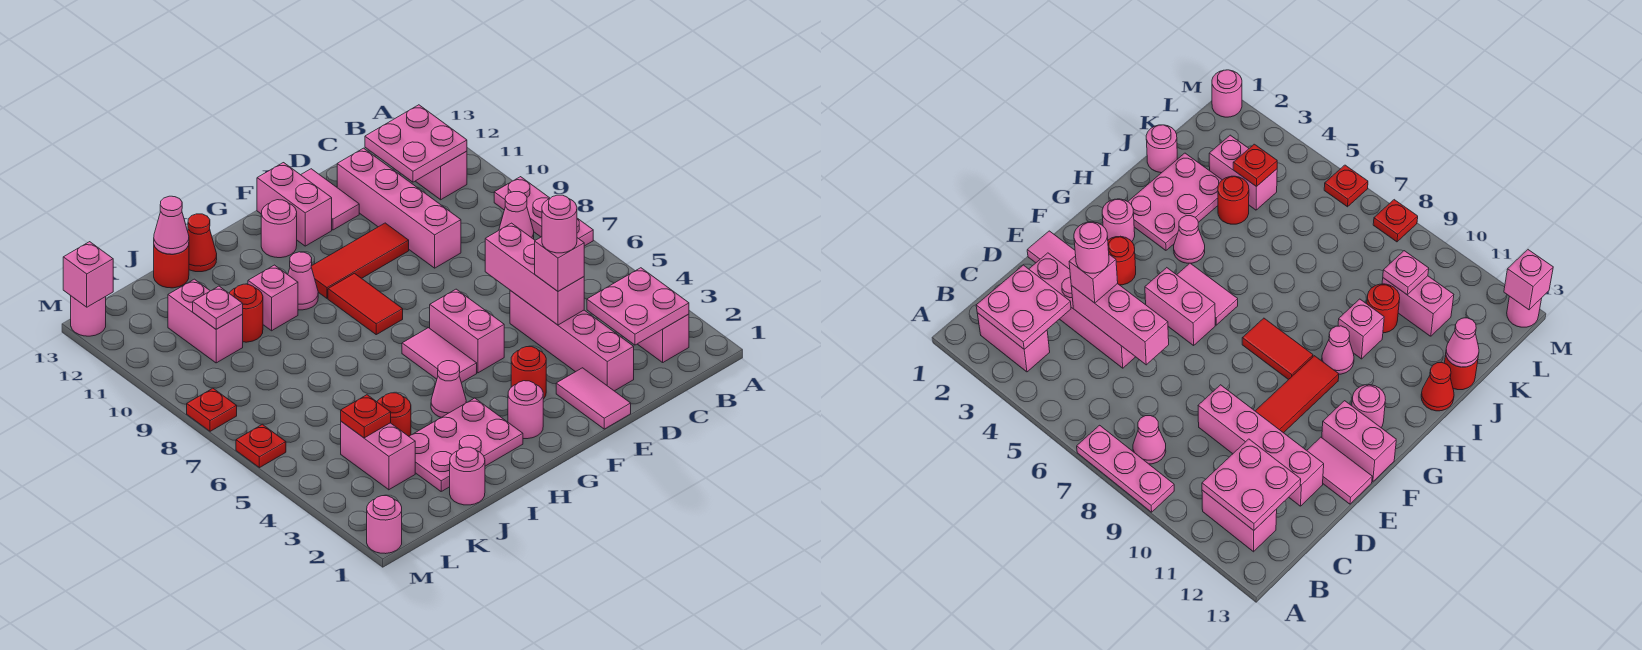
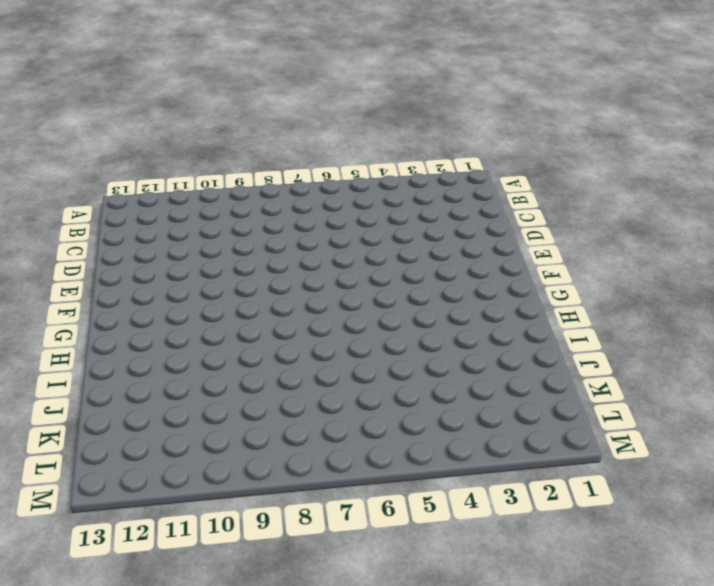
none -> pink 1x3 plate [494,177,593,246]
none -> pink 1x2 brick [638,314,689,362]
none -> pink 1x1 cone [499,192,534,239]
none -> pink 1x2 brick [416,151,467,200]

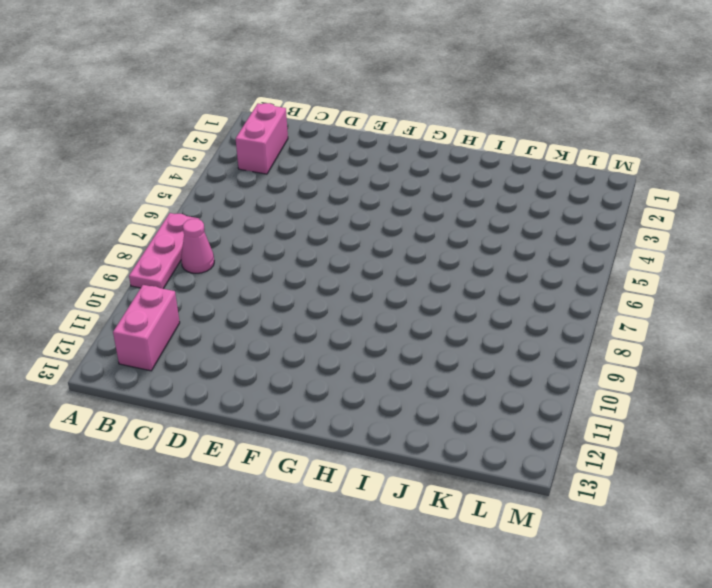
none -> pink 1x4 brick [510,290,634,391]
none -> pink 1x4 brick [337,148,461,268]
none -> pink 1x2 tile [556,368,631,429]
none -> red 1x3 tile [311,223,409,298]

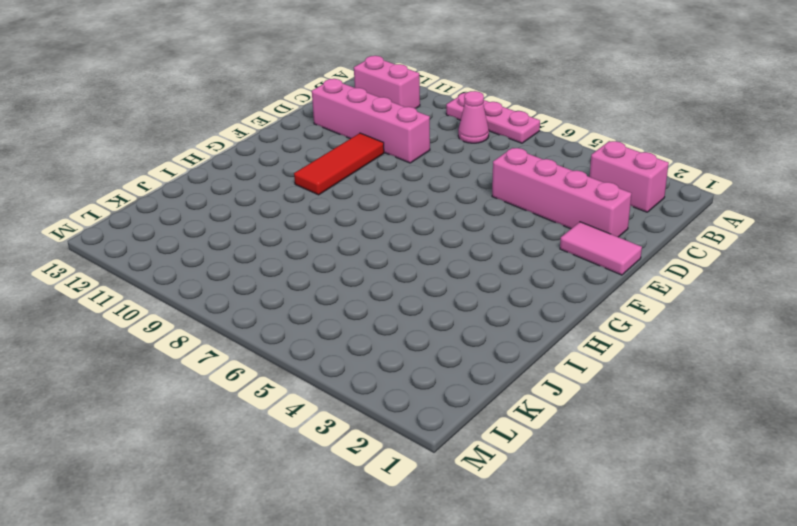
none -> pink 1x2 tile [301,169,359,230]
none -> red 1x1 round brick [511,347,546,399]
none -> pink 1x2 brick [430,289,504,373]
none -> pink 1x2 brick [257,163,332,246]

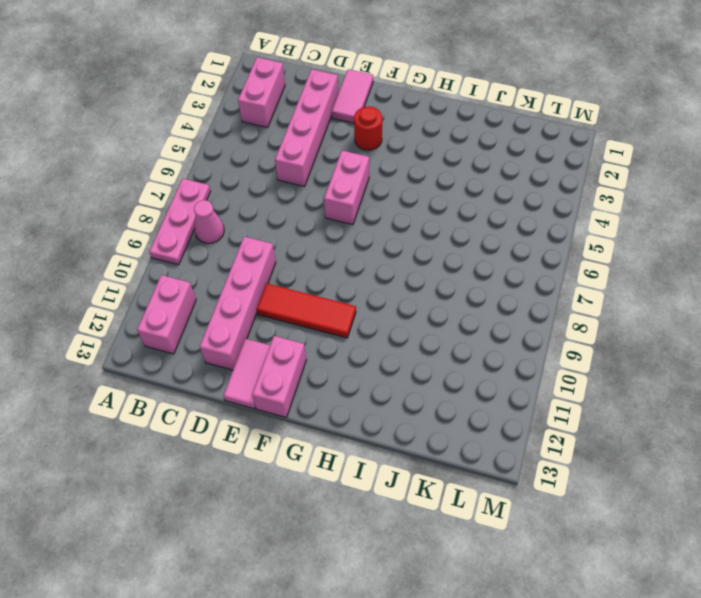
none -> pink 1x1 round brick [508,381,543,439]
none -> pink 1x2 tile [402,328,477,383]
none -> red 1x2 tile [328,273,403,335]
none -> pink 1x1 round brick [261,200,297,258]

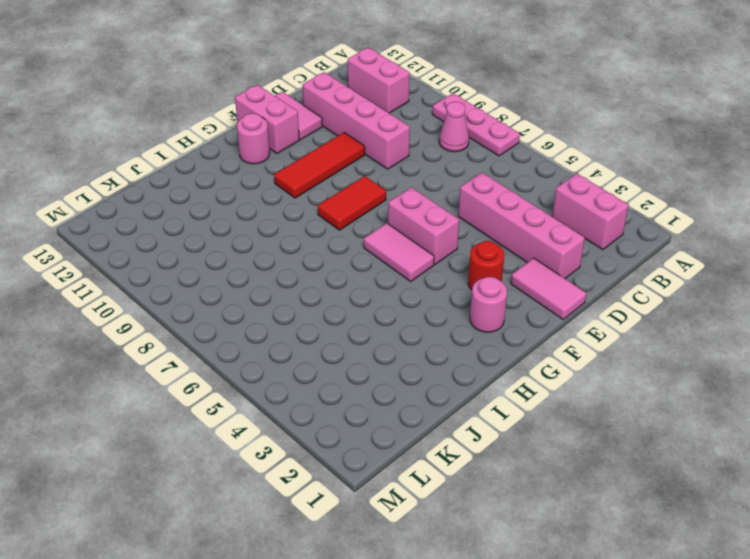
red 1x2 tile [318,176,386,230] -> red 1x2 tile turned to [328,273,403,335]
none -> pink 2x3 plate [409,398,523,491]
none -> pink 1x1 cone [431,361,466,417]
none -> pink 1x1 cone [288,252,318,310]
none -> pink 1x1 brick [248,265,298,331]

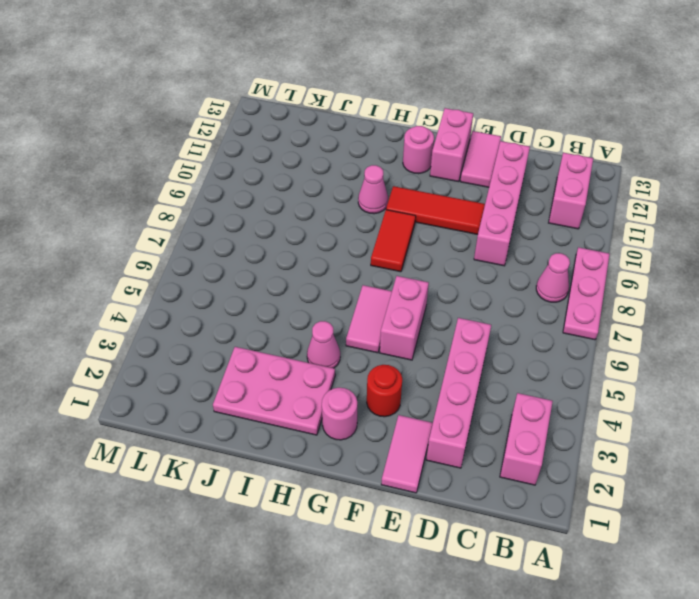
none -> pink 1x1 brick [248,265,298,331]
none -> red 1x1 cone [188,214,217,272]
none -> pink 1x1 round brick [450,447,485,505]
none -> red 1x1 round brick [377,393,411,436]

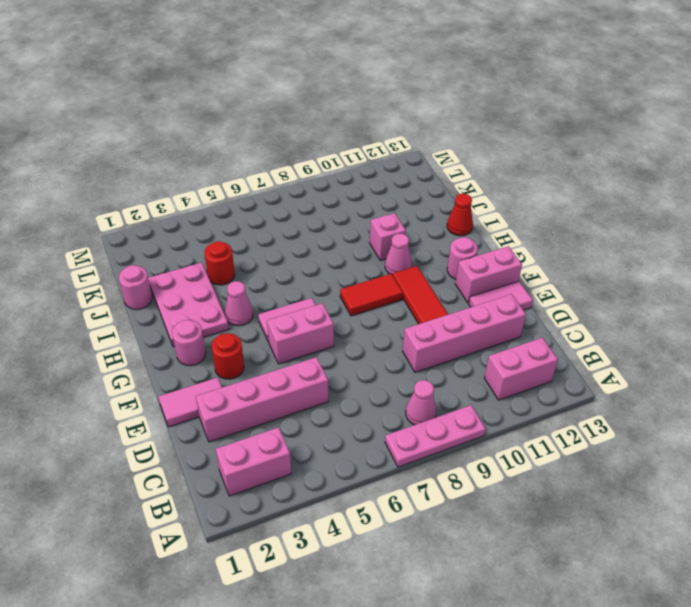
none -> red 1x1 round brick [229,284,263,342]
none -> red 1x1 round brick [154,245,189,288]
none -> pink 1x2 brick [341,422,415,490]
none -> pink 1x2 brick [168,279,243,363]

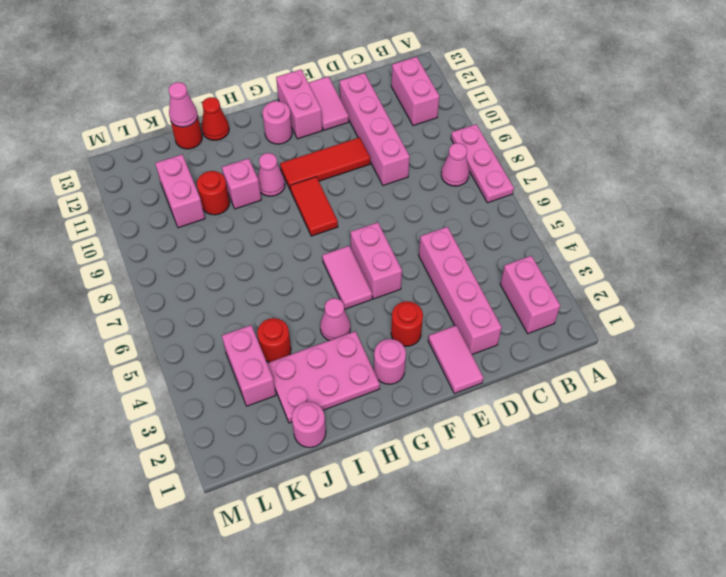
none -> pink 1x1 round brick [367,496,402,554]
none -> red 1x1 plate [236,424,286,468]
none -> red 1x1 plate [187,388,237,431]
none -> pink 1x1 round brick [71,296,106,336]

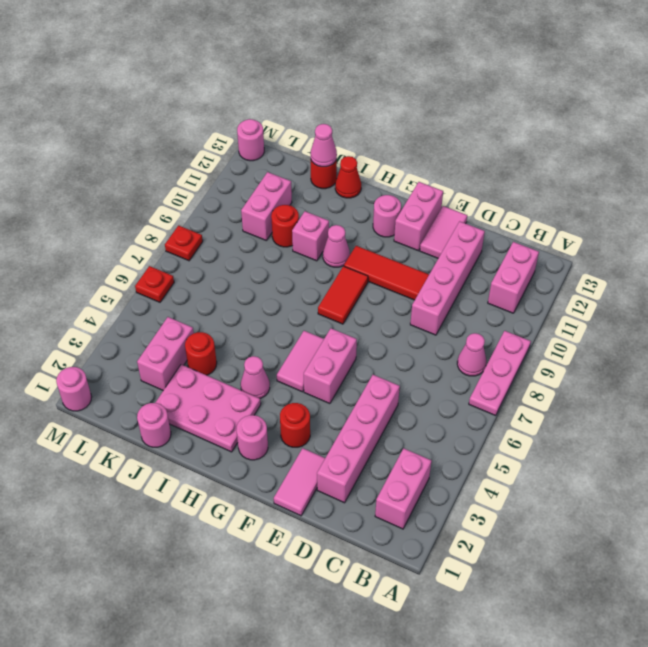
none -> pink 2x2 plate [587,268,689,345]
none -> pink 2x2 plate [365,105,467,182]
none -> pink 1x3 brick [485,223,584,325]
none -> red 1x1 plate [341,395,391,438]

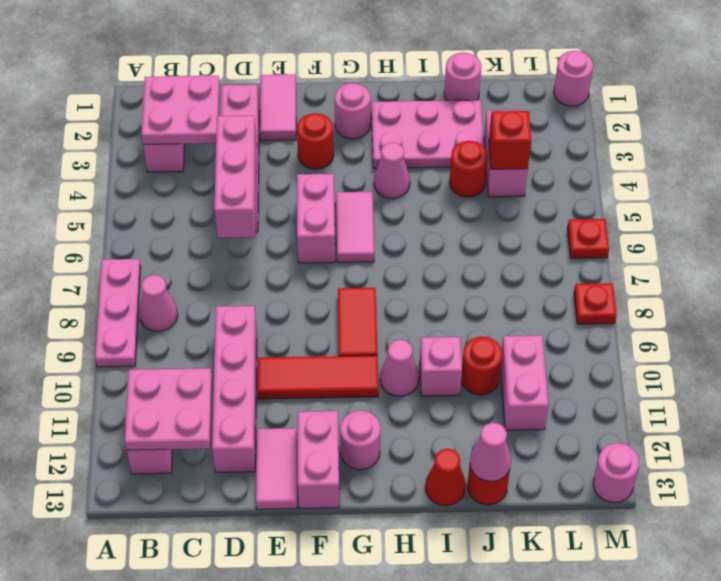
red 1x1 brick [489,111,531,169] -> red 1x1 plate [341,395,391,438]
none -> pink 1x1 plate [193,286,243,329]
none -> pink 1x1 brick [63,242,113,307]
none -> pink 1x1 brick [535,237,584,291]
none -> pink 1x1 round brick [542,195,577,253]

